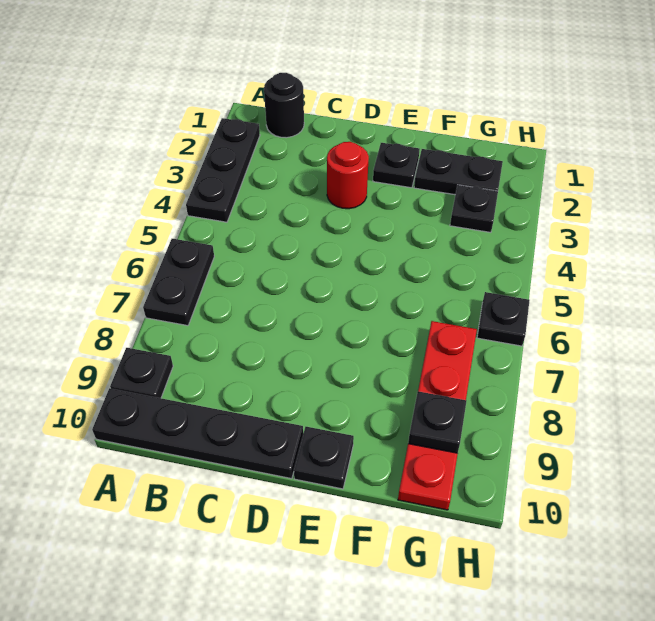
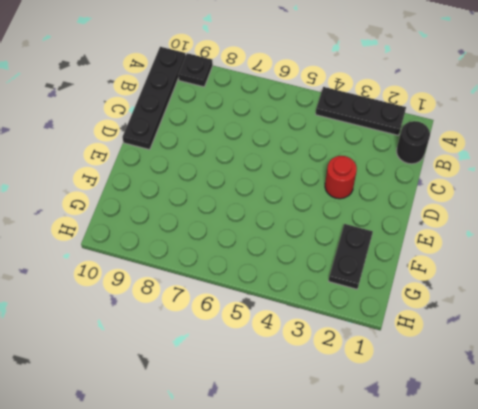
none -> black 1x2 plate [143,239,214,326]
none -> black 1x1 plate [373,143,420,188]
none -> black 1x1 plate [294,427,354,489]

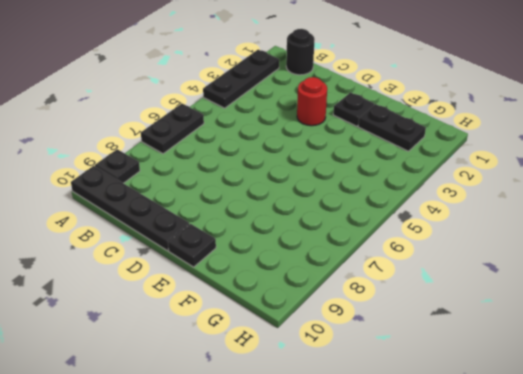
none -> black 1x1 plate [450,185,498,232]
none -> red 1x4 plate [398,321,477,510]
none -> black 1x1 plate [477,292,530,346]

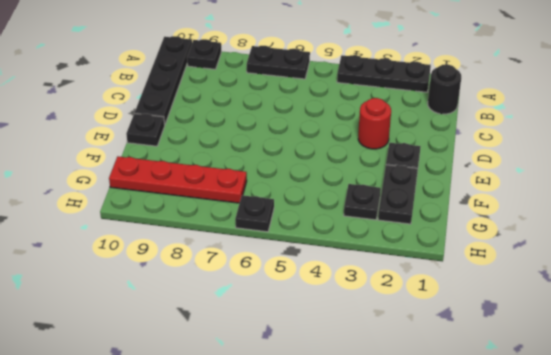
none -> black 1x1 plate [408,391,466,453]

